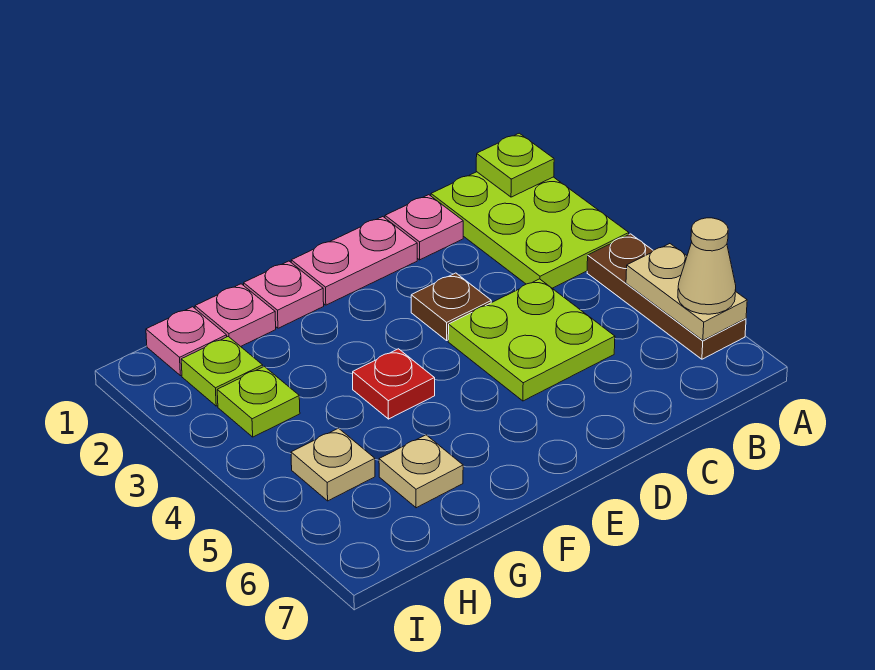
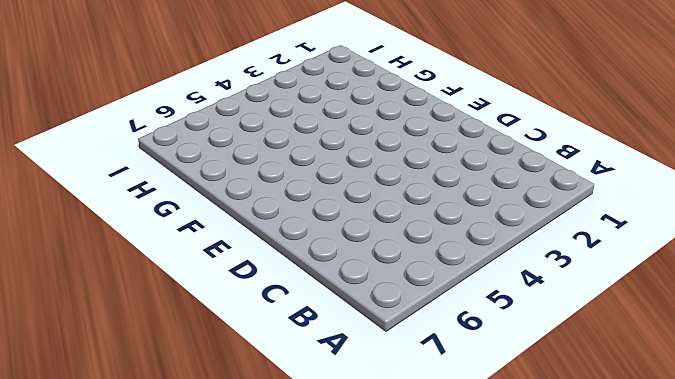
none -> lime 2x3 plate [431,172,629,288]
none -> brown 1x3 plate [587,234,746,359]
none -> pink 1x1 plate [385,195,463,260]

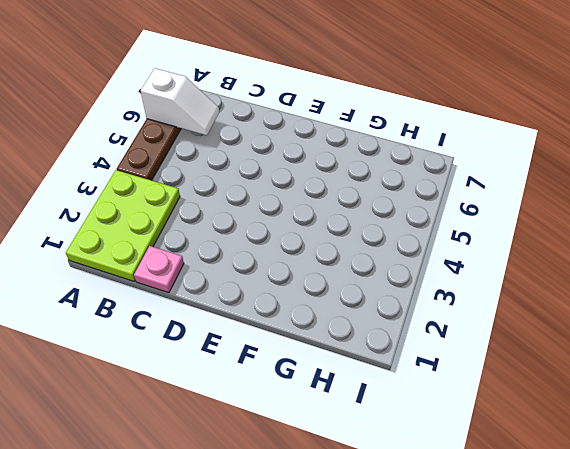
white 1x2 slope [141,68,219,135] -> tan 1x2 plate [626,244,747,340]
none -> lime 2x2 plate [448,279,615,401]
none -> pink 1x2 plate [291,217,417,305]
none -> brown 1x1 plate [411,273,491,340]

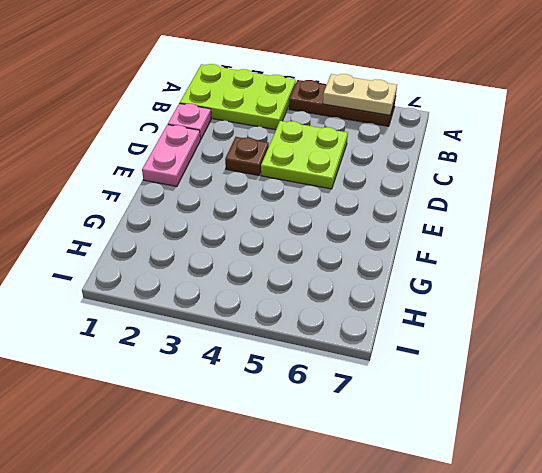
none -> pink 1x1 plate [244,261,324,328]
none -> red 1x1 plate [353,349,435,419]
none -> pink 1x1 plate [195,284,276,346]

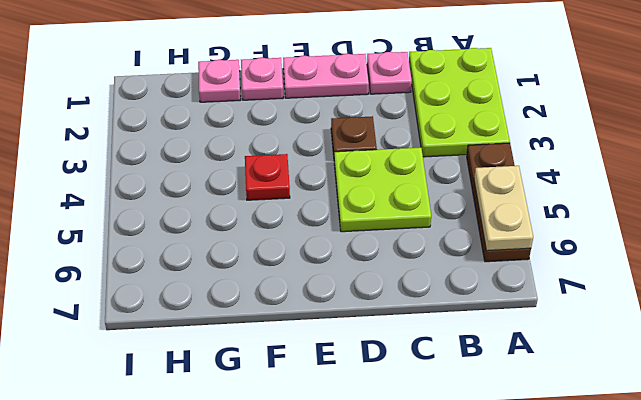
none -> tan 1x1 plate [379,435,463,508]
none -> pink 1x1 plate [146,307,227,376]
none -> lime 1x1 plate [181,337,263,406]

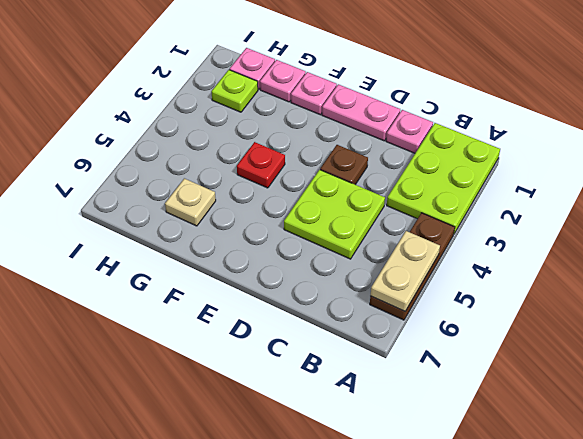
none -> lime 1x1 plate [217,366,300,437]
none -> tan 1x1 plate [291,428,375,501]
none -> lime 1x1 plate [476,133,554,197]

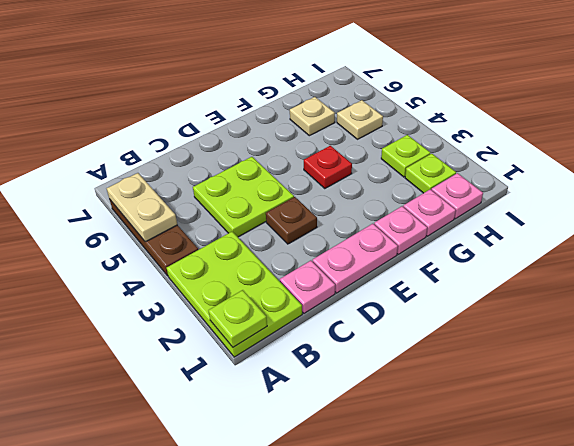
none -> tan 1x1 cone [678,218,736,314]

